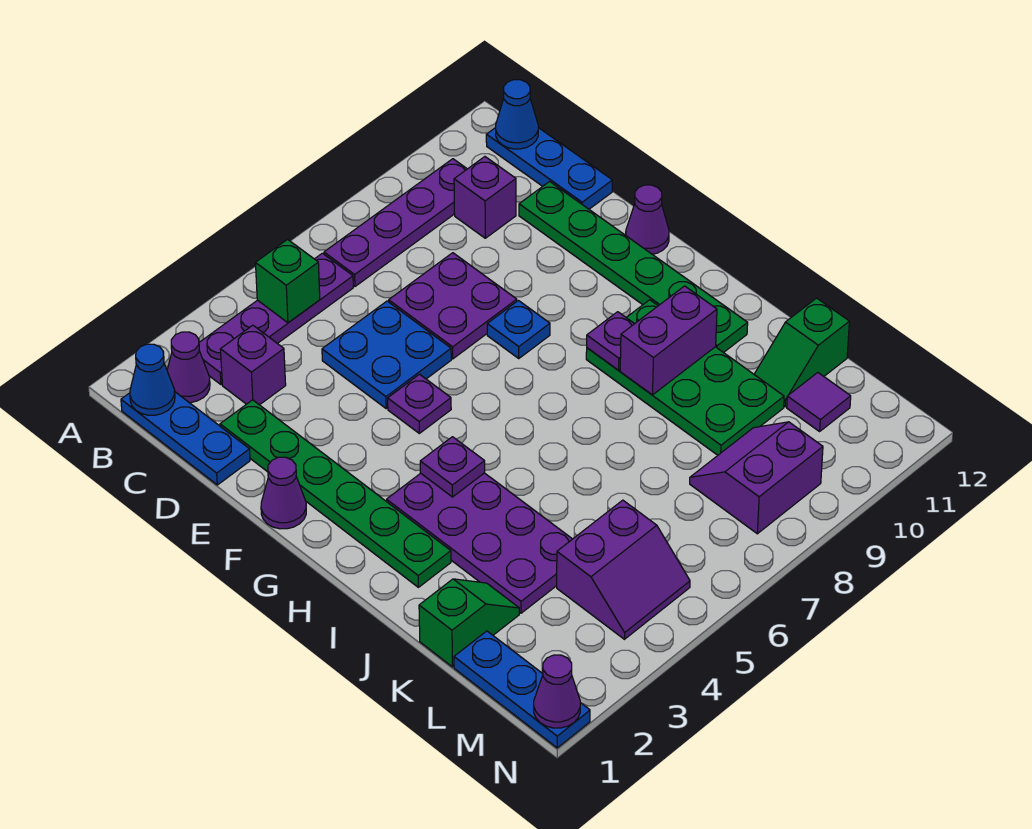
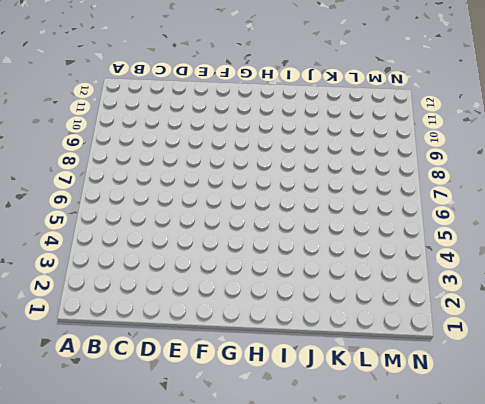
none -> blue 1x3 plate [121,392,250,485]
none -> purple 1x1 cone [167,332,210,403]
none -> purple 1x4 plate [199,253,353,384]
none -> purple 1x4 plate [324,159,467,286]

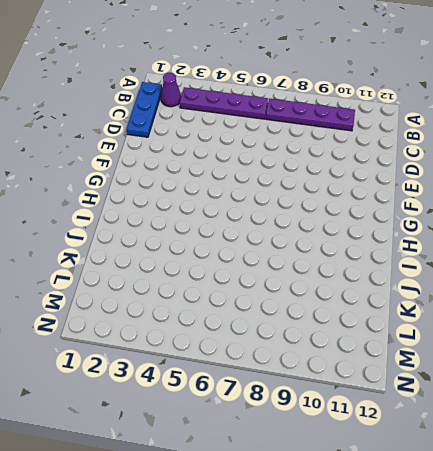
none -> blue 1x3 plate [486,128,612,209]
none -> purple 1x1 brick [220,325,286,405]
none -> purple 1x1 brick [454,157,516,238]
none -> green 1x6 plate [220,400,451,587]

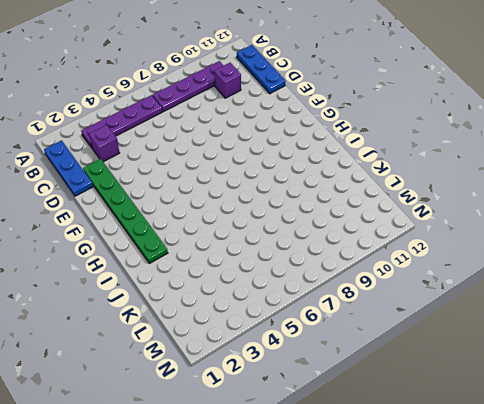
none -> purple 1x1 cone [167,332,210,403]
none -> blue 2x2 plate [322,301,451,408]
none -> purple 2x2 plate [389,253,517,359]
none -> green 1x6 plate [519,182,748,353]

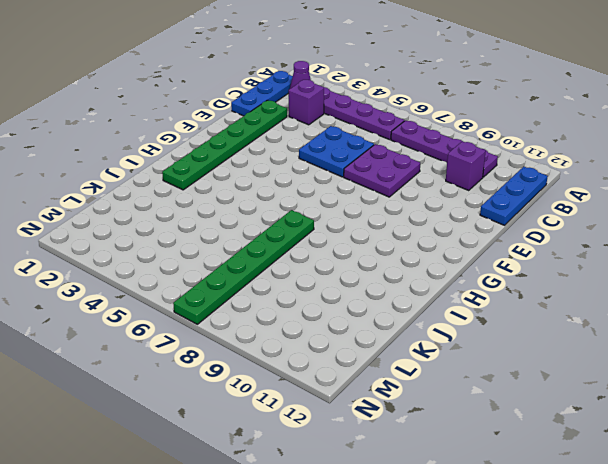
green 1x6 plate [173,210,314,324] -> green 1x6 plate moved to [519,182,748,353]
none -> purple 1x1 cone [261,457,306,529]
none -> purple 1x1 plate [388,374,451,433]
none -> blue 1x1 plate [487,300,550,358]
none -> purple 1x1 cone [626,185,669,254]

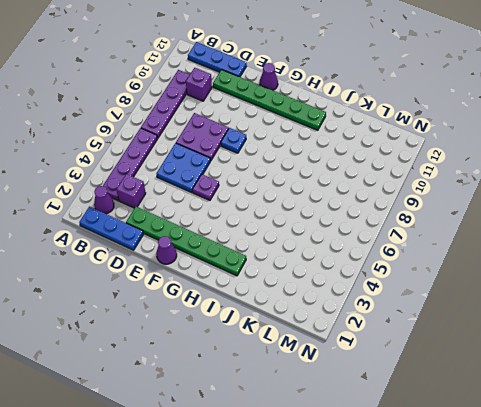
none -> purple 2x4 plate [387,473,572,613]
none -> green 2x4 plate [586,300,784,455]
none -> green 1x2 slope [419,579,519,667]
none -> green 1x2 slope [754,298,849,407]

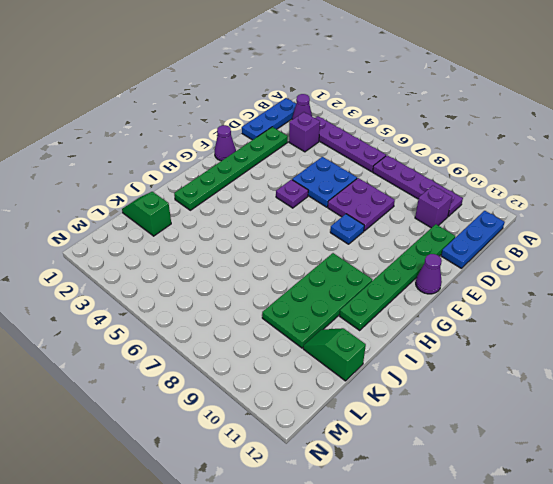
green 1x2 slope [122,192,171,236] -> green 1x2 slope turned to [419,579,519,667]
none -> purple 2x4 plate [387,473,572,613]
none -> blue 1x3 plate [454,631,590,748]
none -> purple 2x2 slope [557,500,690,639]
none -> purple 2x2 slope [690,422,823,534]

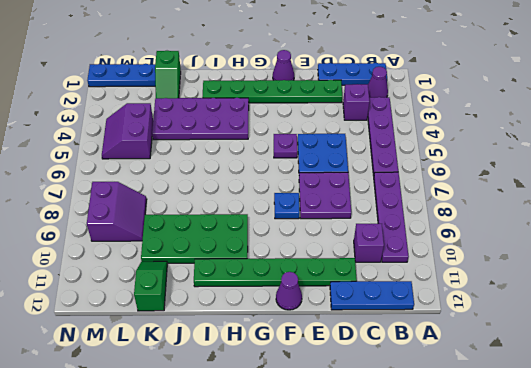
none -> purple 1x1 tile [787,373,851,431]
none -> blue 1x1 cone [130,344,175,415]
none -> green 1x1 brick [256,239,320,323]
none -> blue 1x1 cone [496,80,538,149]

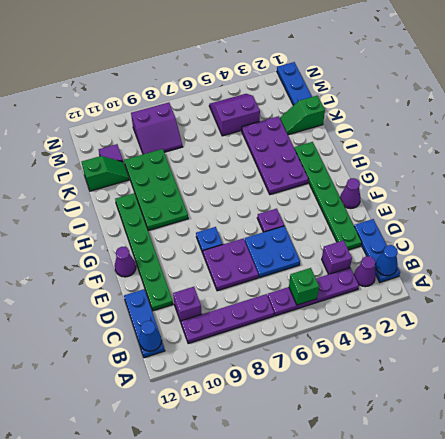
none -> purple 1x1 plate [420,437,485,497]
none -> purple 1x1 plate [587,312,634,370]
none -> purple 1x2 brick [620,286,717,395]
none -> purple 1x1 cone [534,655,580,728]

